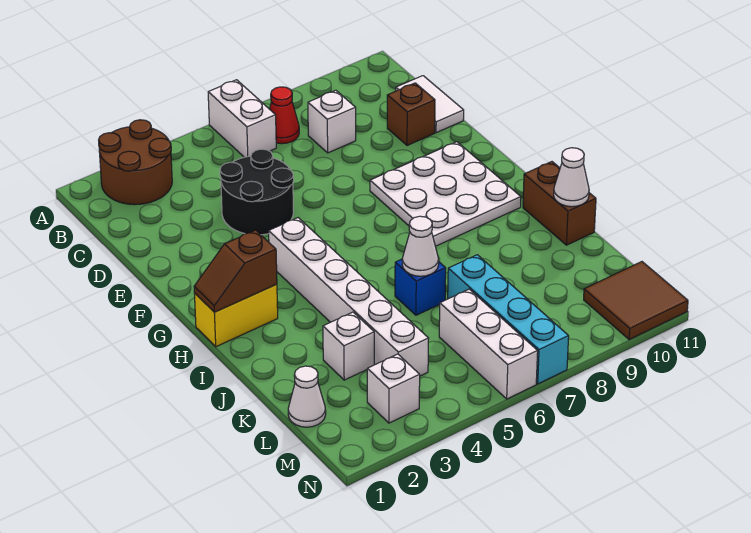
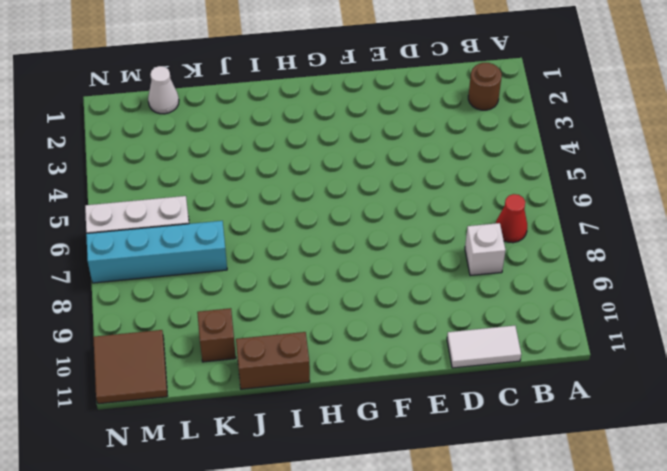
brown 1x1 round brick [468,63,502,110] -> brown 2x2 round brick [99,120,172,205]
brown 1x1 brick [197,308,236,362] -> brown 1x1 brick moved to [387,83,435,145]
none -> white 1x2 brick [208,80,276,157]
none -> black 2x2 round brick [220,149,294,235]
none -> white 3x3 plate [370,142,521,246]

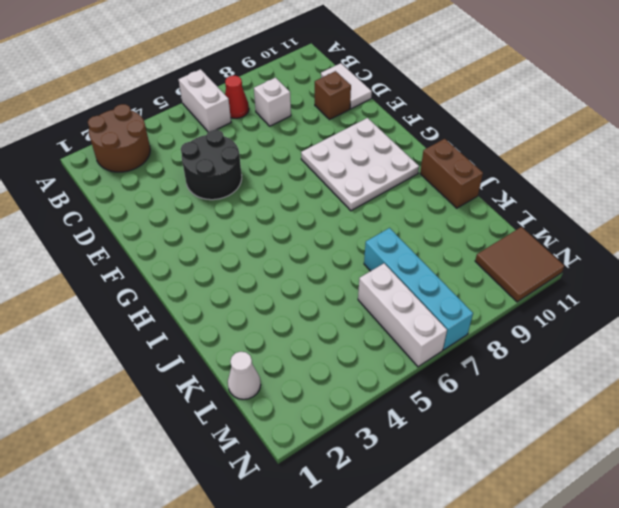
none -> white 1x6 brick [269,218,429,376]
none -> yellow 1x2 brick [194,284,278,347]
none -> blue 1x1 brick [395,259,446,315]

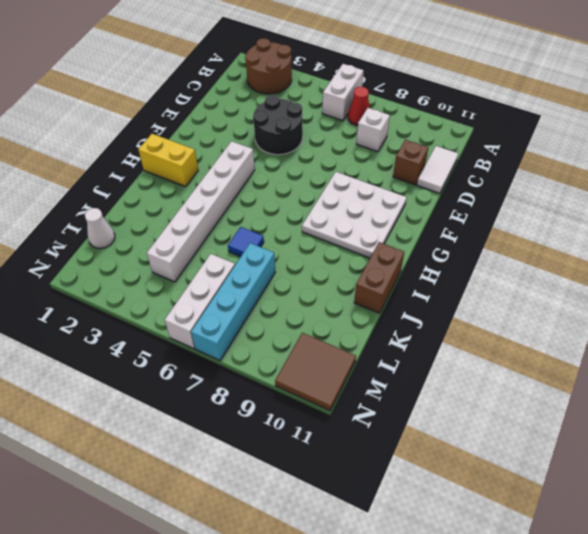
blue 1x1 tile [228,227,264,257] -> blue 1x1 brick [395,259,446,315]
none -> white 1x1 brick [323,312,374,380]
none -> white 1x1 brick [367,354,420,423]
none -> brown 1x2 slope [194,230,277,312]

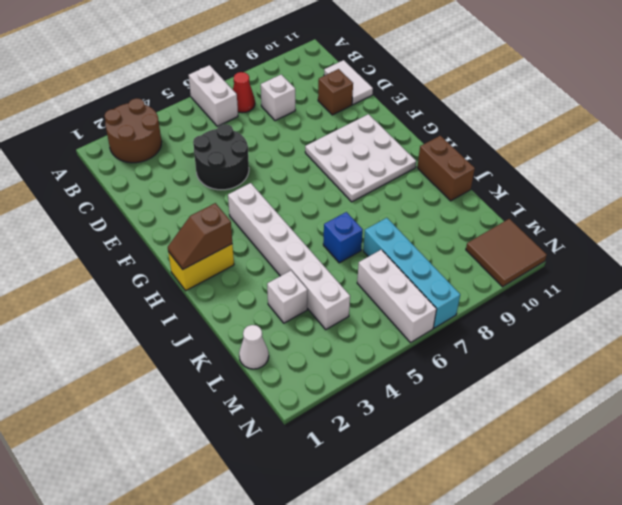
none -> white 1x1 brick [367,354,420,423]
none -> white 1x1 cone [402,216,439,276]
none -> white 1x1 cone [554,148,589,207]

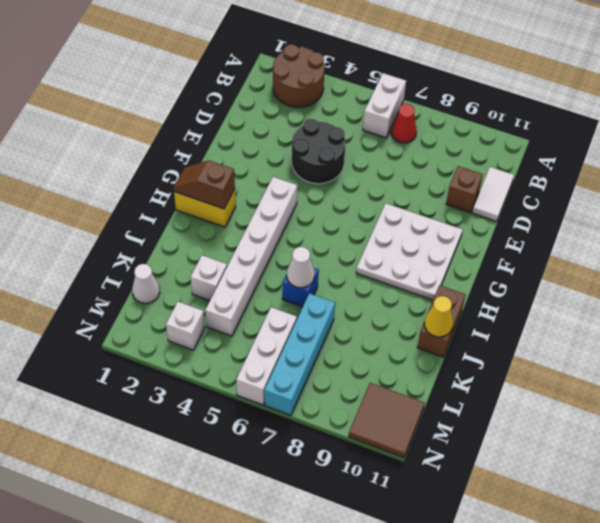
yellow 1x1 cone [424,296,453,337] -> white 1x1 cone [554,148,589,207]
none -> white 1x1 brick [308,90,356,153]

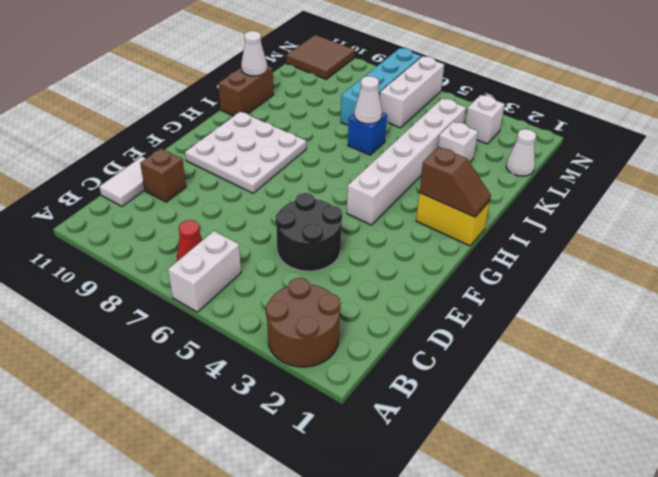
none -> white 1x1 brick [308,90,356,153]

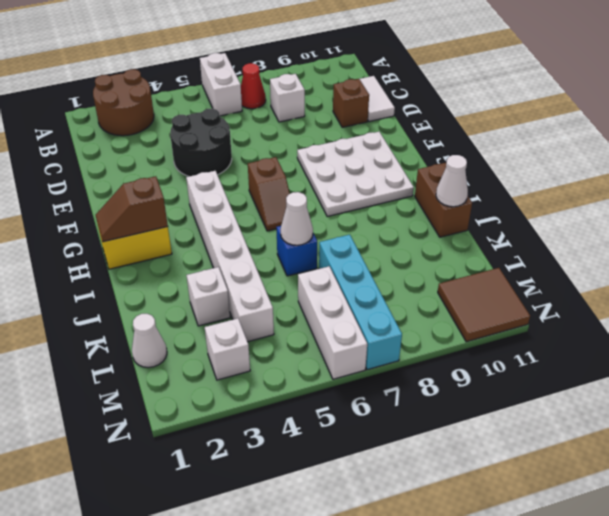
brown 1x2 slope [248,157,290,231] -> none

